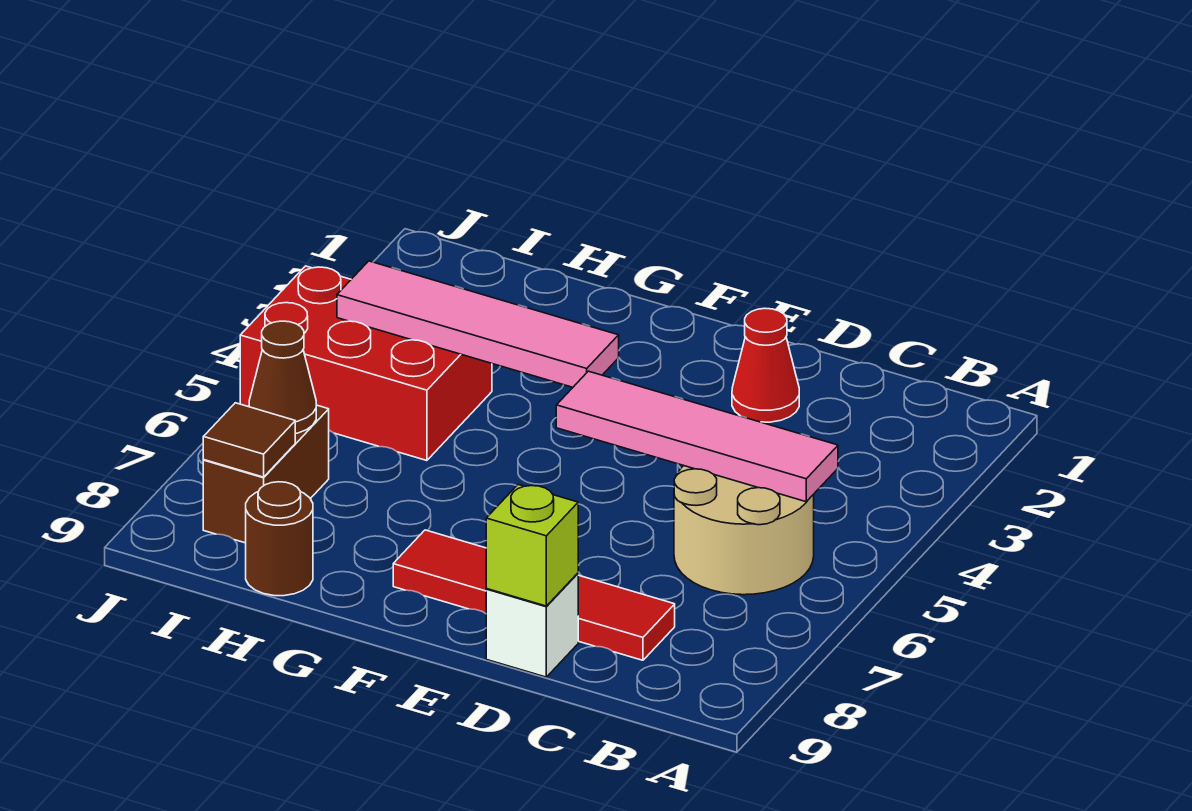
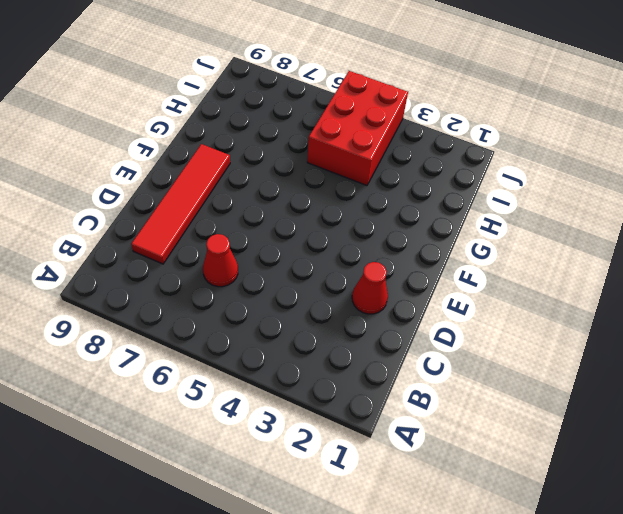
red 1x1 cone [203,234,238,287] -> tan 2x2 round brick [674,466,814,595]
none -> white 1x1 brick [486,573,578,677]
none -> brown 1x1 round brick [246,482,313,596]
none -> brown 1x2 brick [203,405,329,543]

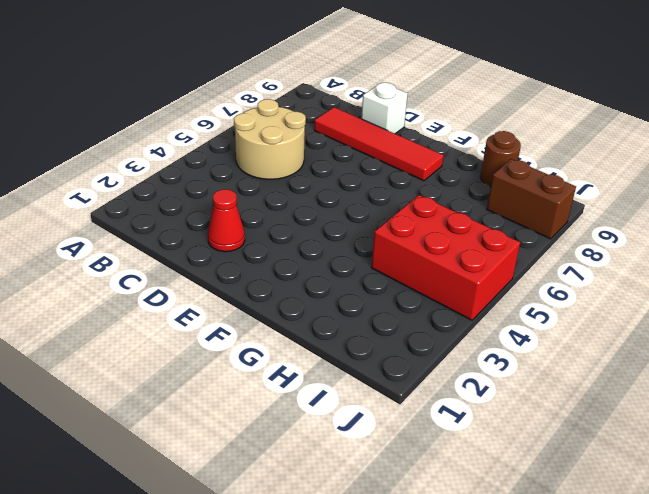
brown 1x2 brick [487,159,576,239] -> brown 1x2 brick turned to [203,405,329,543]
none -> pink 1x4 tile [556,371,838,502]
none -> lime 1x1 brick [486,485,578,606]
none -> pink 1x4 tile [337,261,619,387]

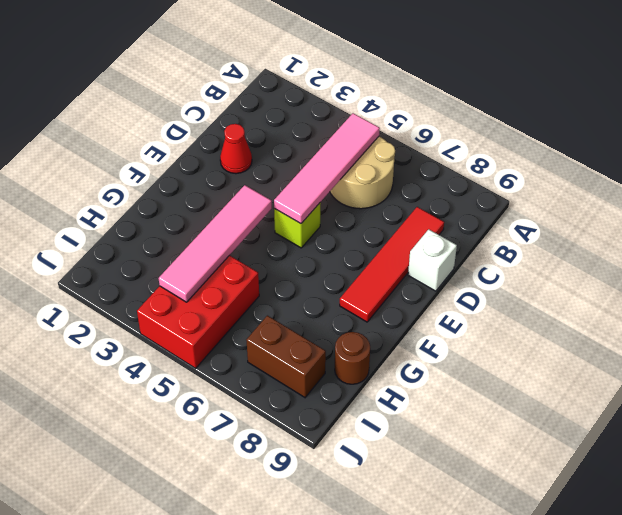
lime 1x1 brick [274,203,321,248] -> lime 1x1 brick moved to [486,485,578,606]
none -> brown 1x1 cone [249,321,316,434]
none -> brown 1x1 tile [203,403,295,477]

